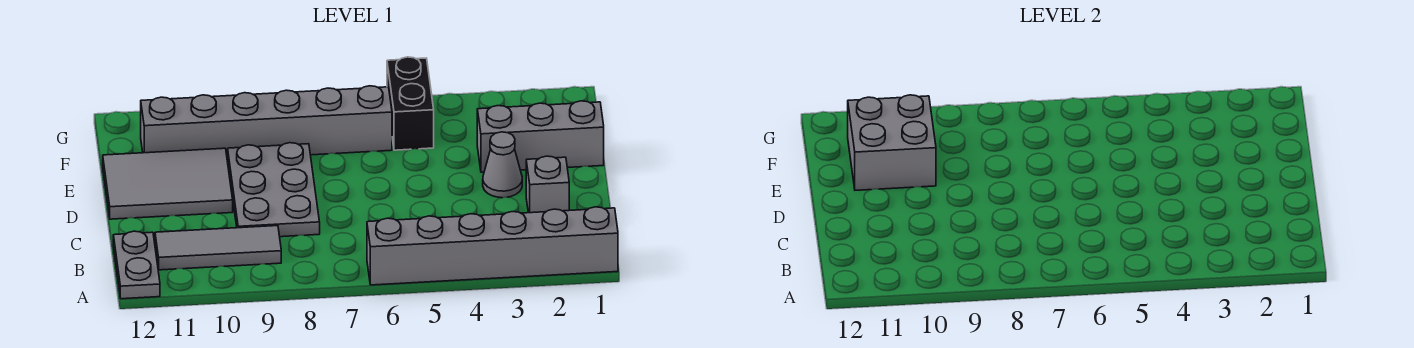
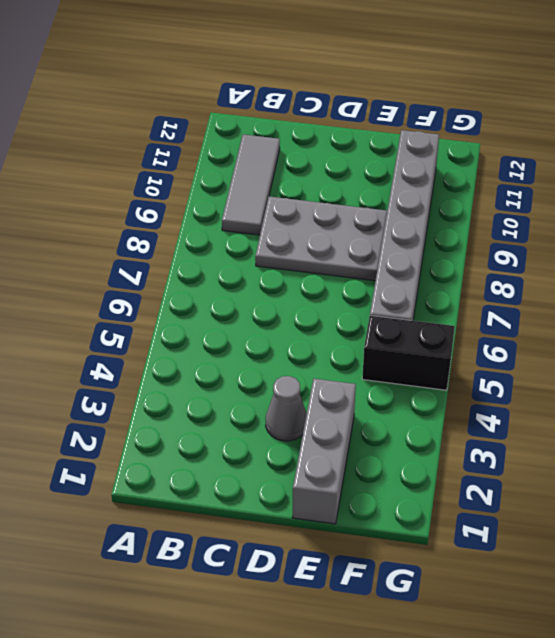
none -> grey 1x6 brick [367,207,618,285]
none -> grey 1x2 plate [113,231,160,299]

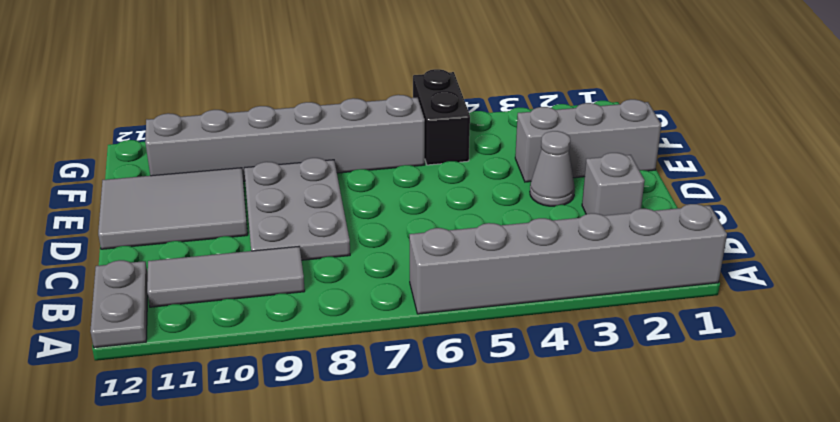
none -> grey 2x2 brick [848,95,936,190]

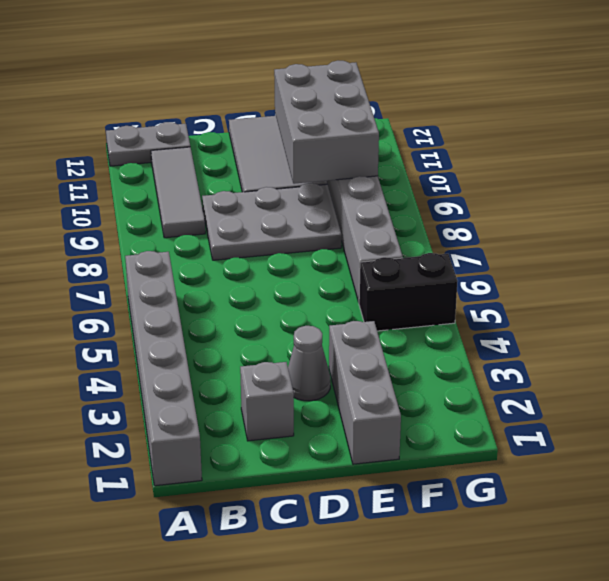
grey 2x3 brick [274,61,379,184] -> grey 2x2 brick [848,95,936,190]

